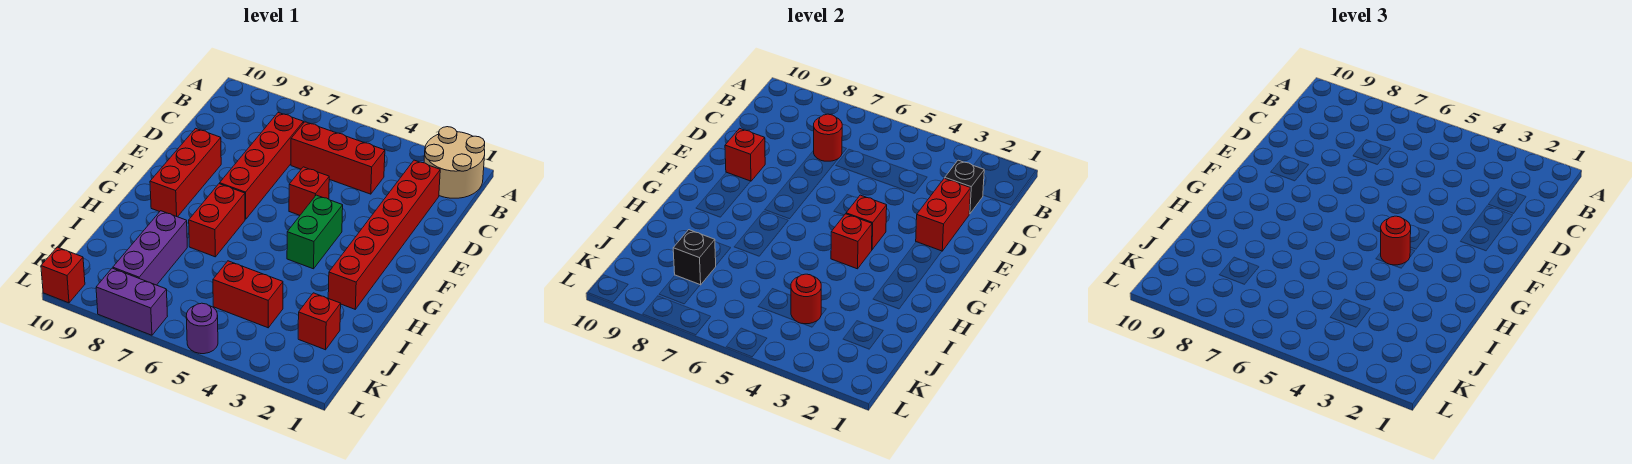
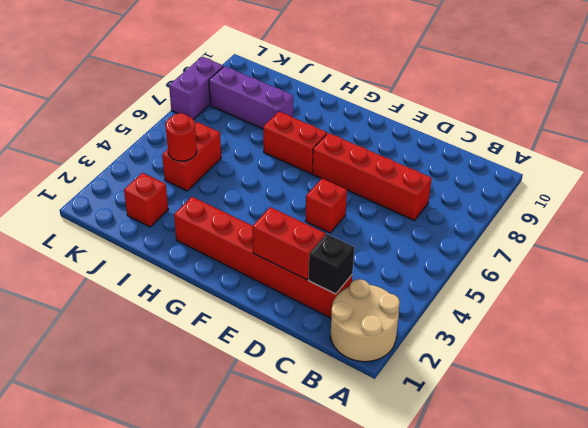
none -> red 1x3 brick [291,122,385,194]
none -> red 1x3 brick [150,128,221,217]
none -> green 1x2 brick [287,195,343,269]

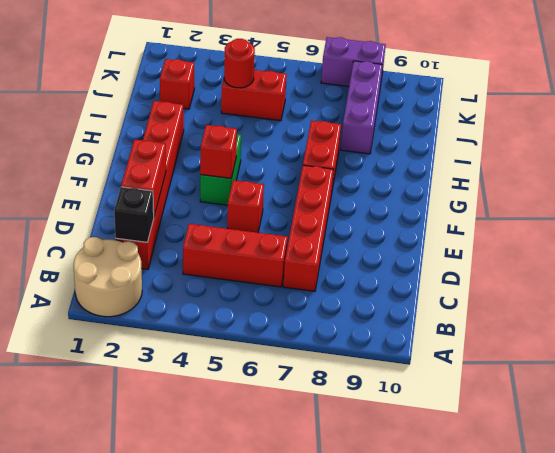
none -> red 1x3 brick [150,128,221,217]
none -> purple 1x1 round brick [186,303,218,354]
none -> red 1x1 brick [41,247,85,303]

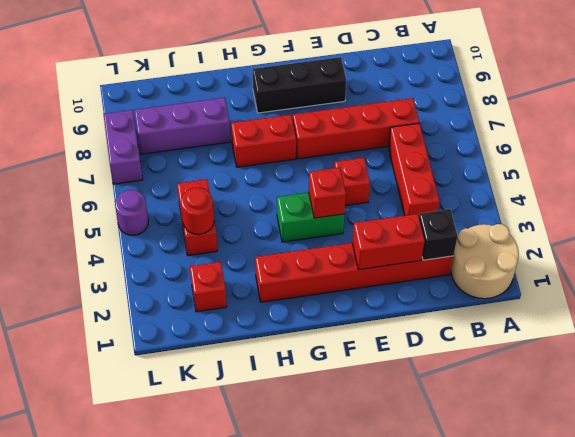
black 1x3 brick [253,57,346,113] -> red 1x3 brick [150,128,221,217]
none -> red 1x1 brick [41,247,85,303]
none -> red 1x1 round brick [814,114,842,161]
none -> red 1x1 brick [725,128,765,181]

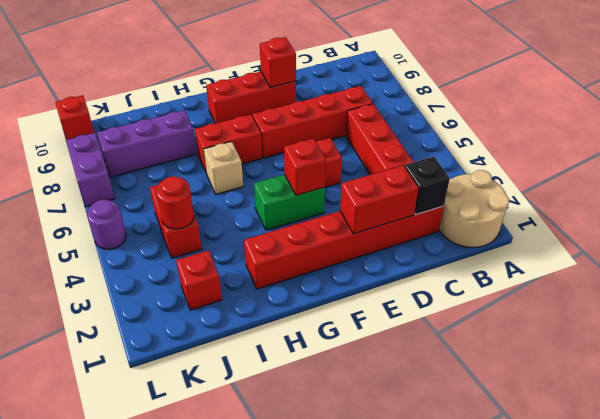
tan 1x1 brick [204,141,243,194] -> none
none -> red 1x1 round brick [814,114,842,161]
none -> red 1x1 brick [831,214,872,269]
none -> black 1x1 brick [673,230,716,285]

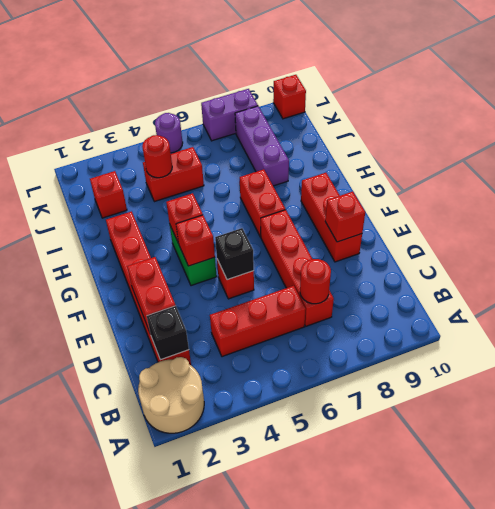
black 1x1 brick [215,228,254,280] -> black 1x1 brick moved to [673,230,716,285]
none -> red 1x1 round brick [1381,216,1411,265]

